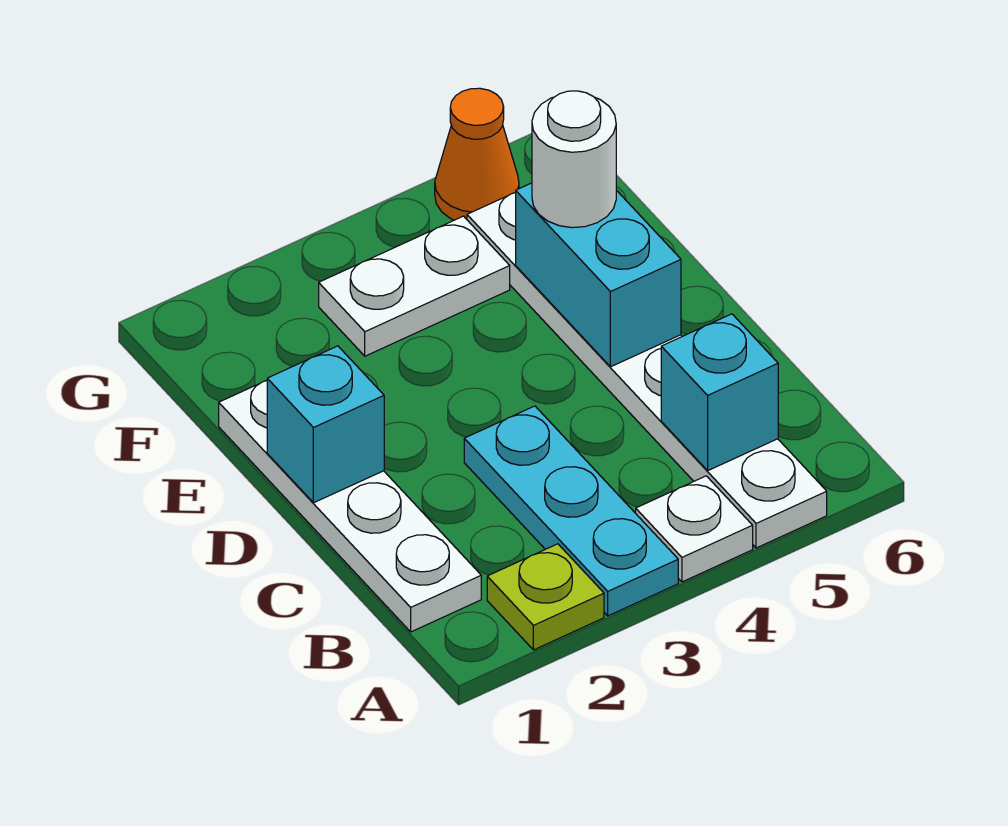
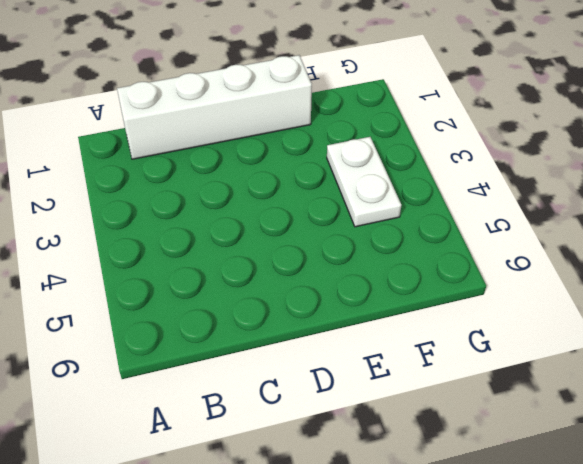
white 1x4 brick [117,55,312,159] -> white 1x4 plate [219,381,481,632]
none -> lime 1x1 plate [487,544,604,650]
none -> cyan 1x3 plate [464,406,678,616]

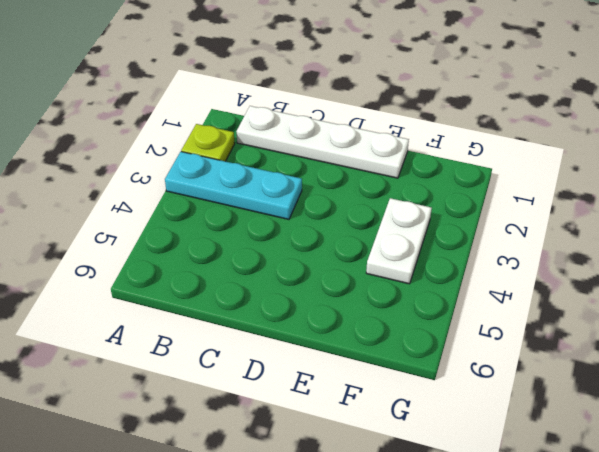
none -> white 1x1 plate [636,476,753,582]
none -> white 1x6 plate [467,193,827,548]

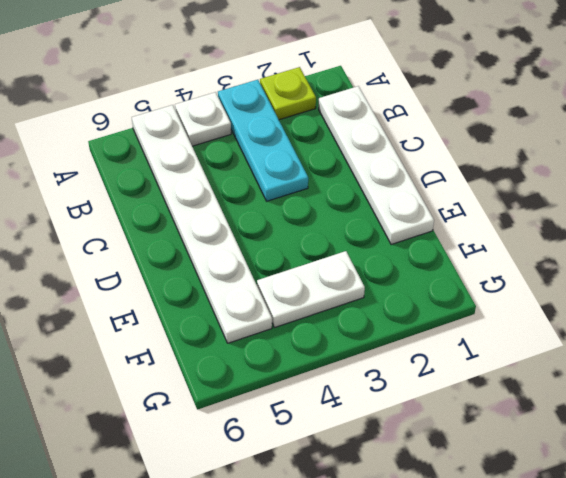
none -> orange 1x1 cone [435,88,519,220]
none -> cyan 1x1 brick [661,314,778,470]

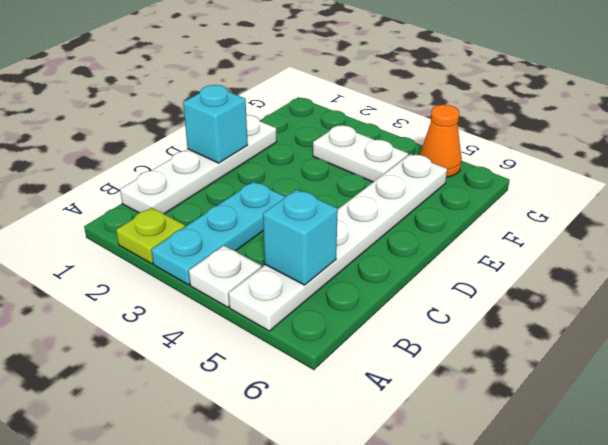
none -> cyan 1x2 brick [515,183,681,367]
none -> white 1x1 round brick [532,91,616,228]

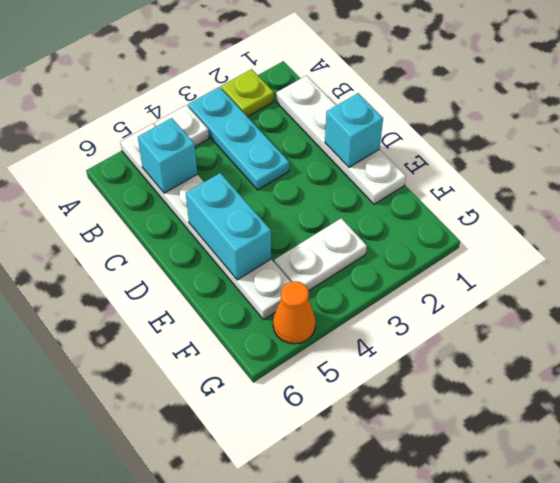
none -> white 1x1 round brick [532,91,616,228]

